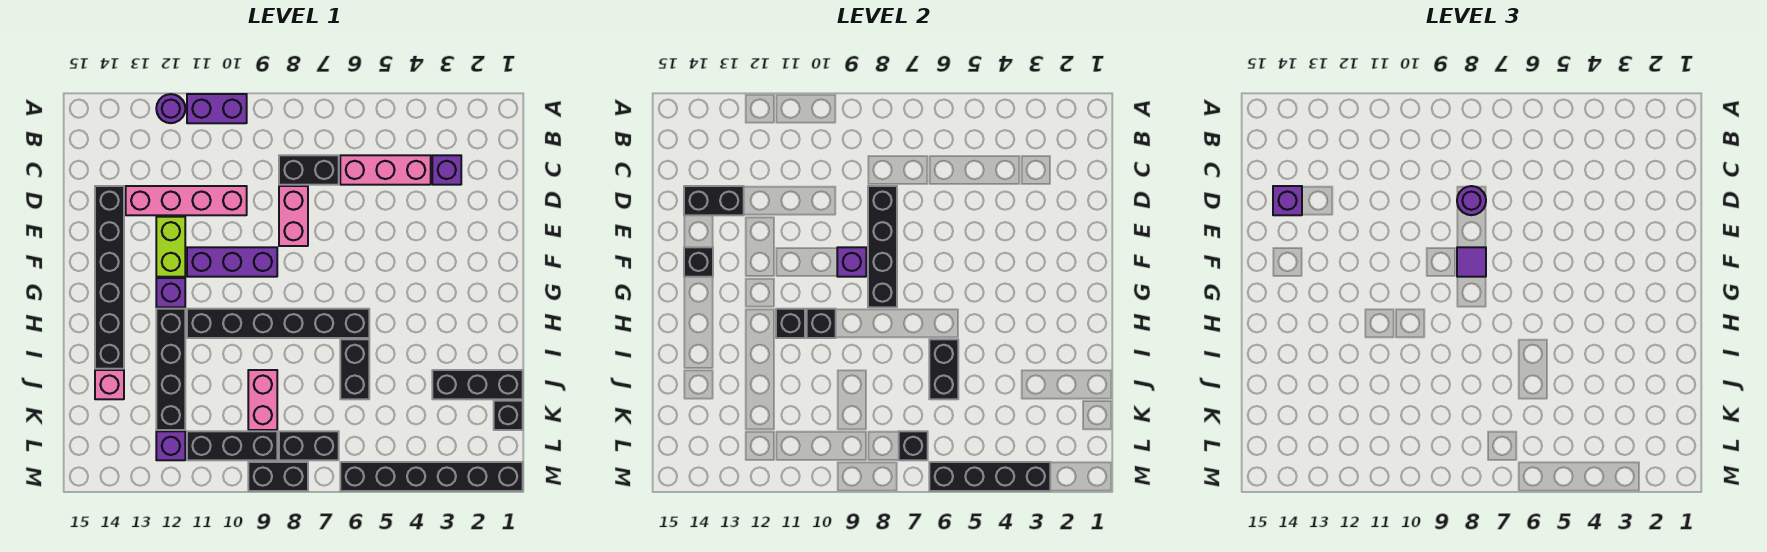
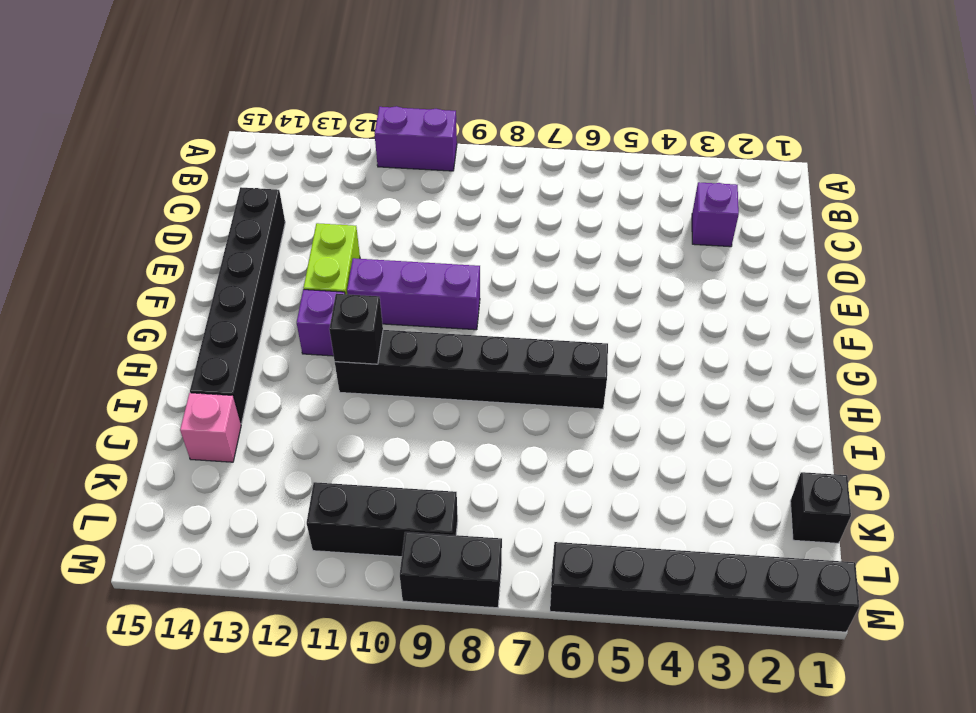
none -> purple 1x1 round brick [156,94,185,123]
none -> pink 1x3 brick [340,155,431,185]
none -> black 1x2 brick [279,155,339,185]
none -> pink 1x2 brick [279,186,308,246]

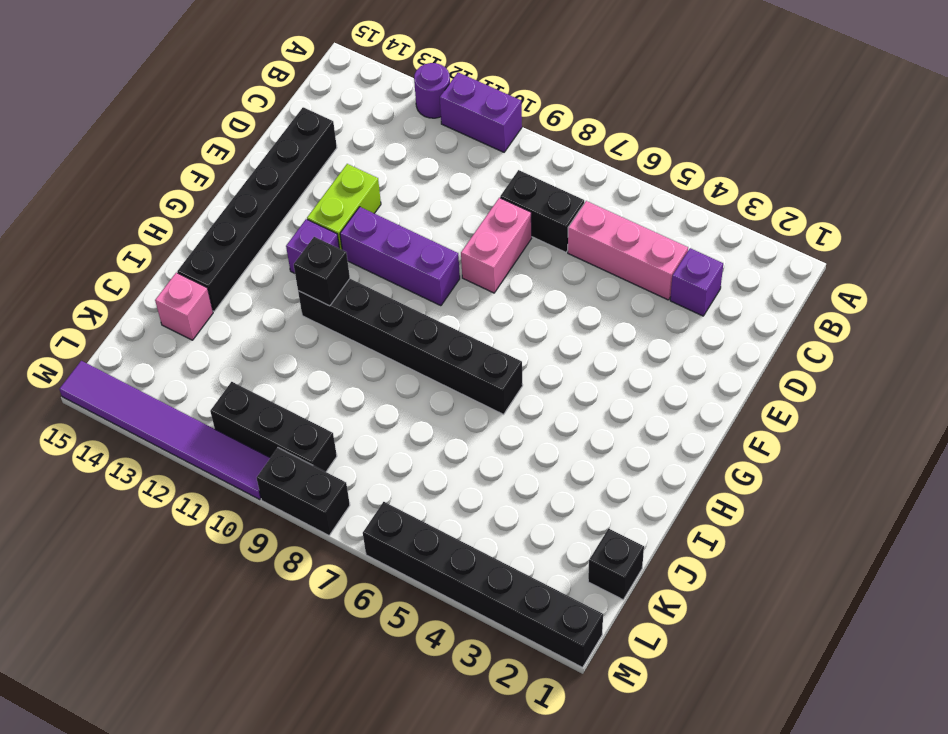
purple 1x6 tile [59,361,270,500] -> none
none -> pink 1x4 brick [126,186,247,215]
none -> black 1x4 brick [156,309,185,430]
none -> black 1x2 brick [340,339,369,399]
none -> black 1x3 brick [432,370,523,399]

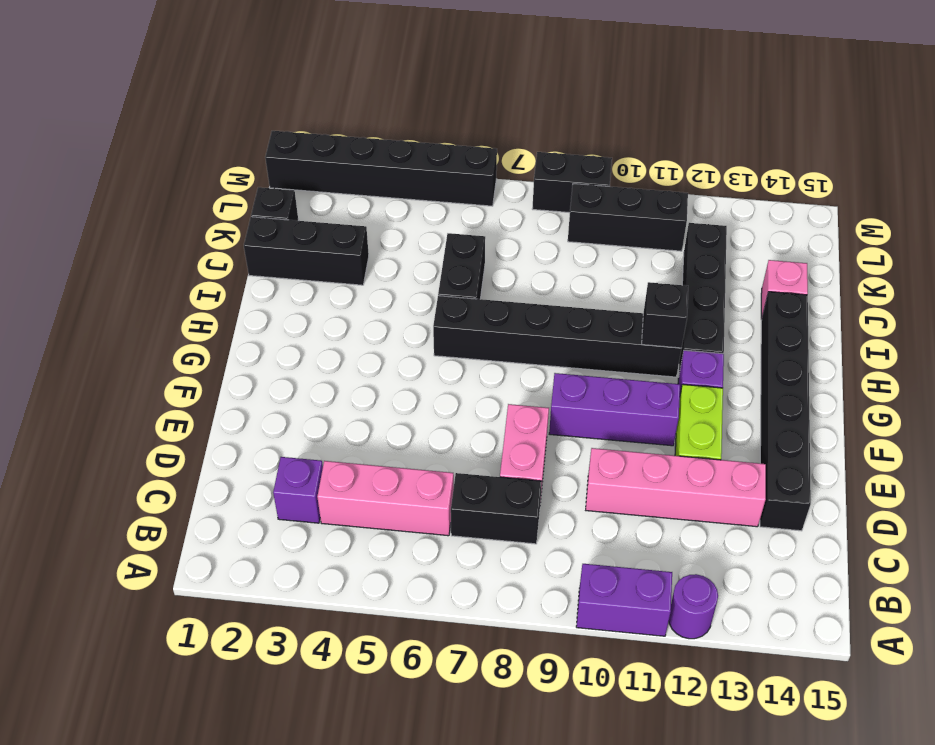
none -> pink 1x2 brick [248,370,277,430]
none -> black 1x2 brick [279,431,339,460]
none -> purple 1x1 brick [156,431,185,460]
none -> black 1x4 brick [868,186,897,307]

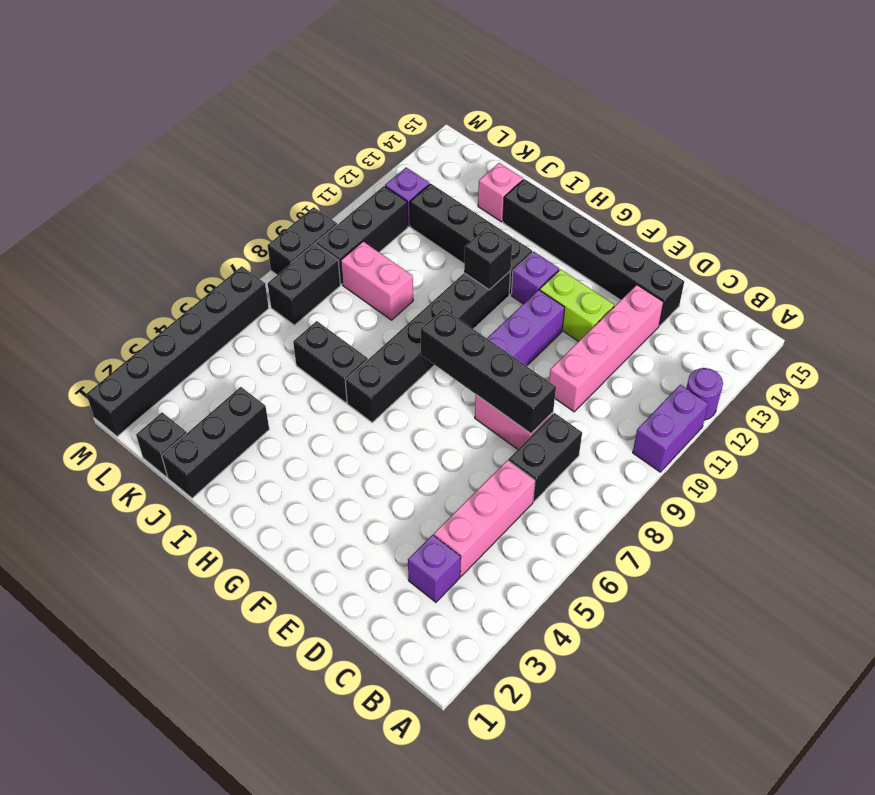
none -> black 1x2 brick [684,186,744,215]
none -> purple 1x1 brick [837,247,866,277]
none -> black 1x1 brick [684,247,713,277]
none -> black 1x1 brick [807,309,836,338]

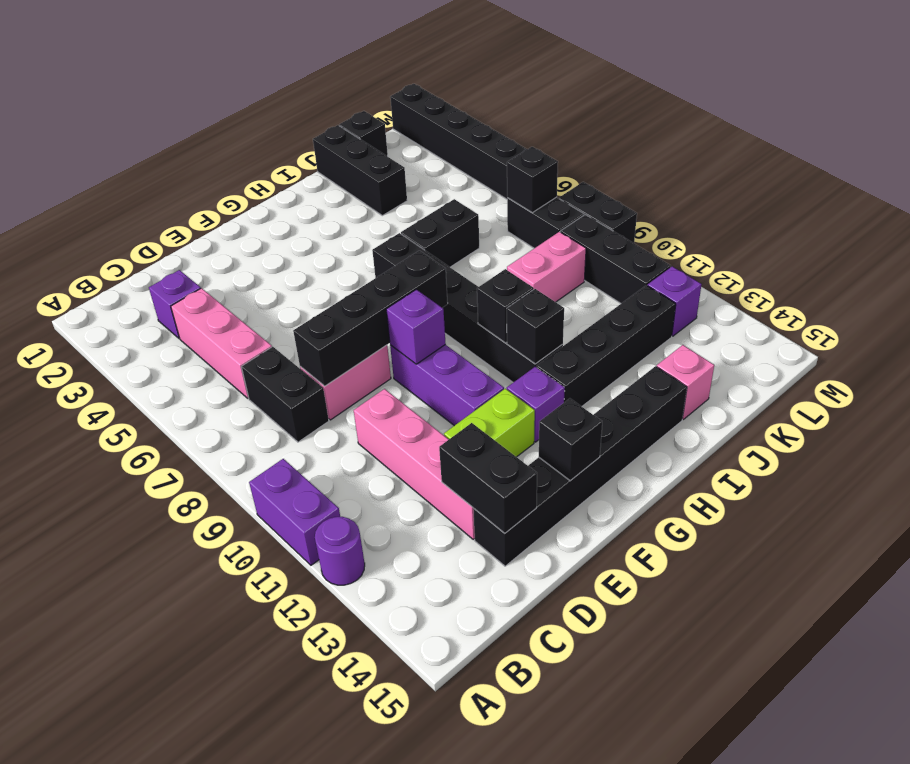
none -> black 1x2 brick [929,339,958,399]
none -> black 1x4 brick [929,462,1050,491]
none -> purple 1x1 round brick [1457,186,1486,215]
none -> purple 1x1 brick [1273,186,1302,215]

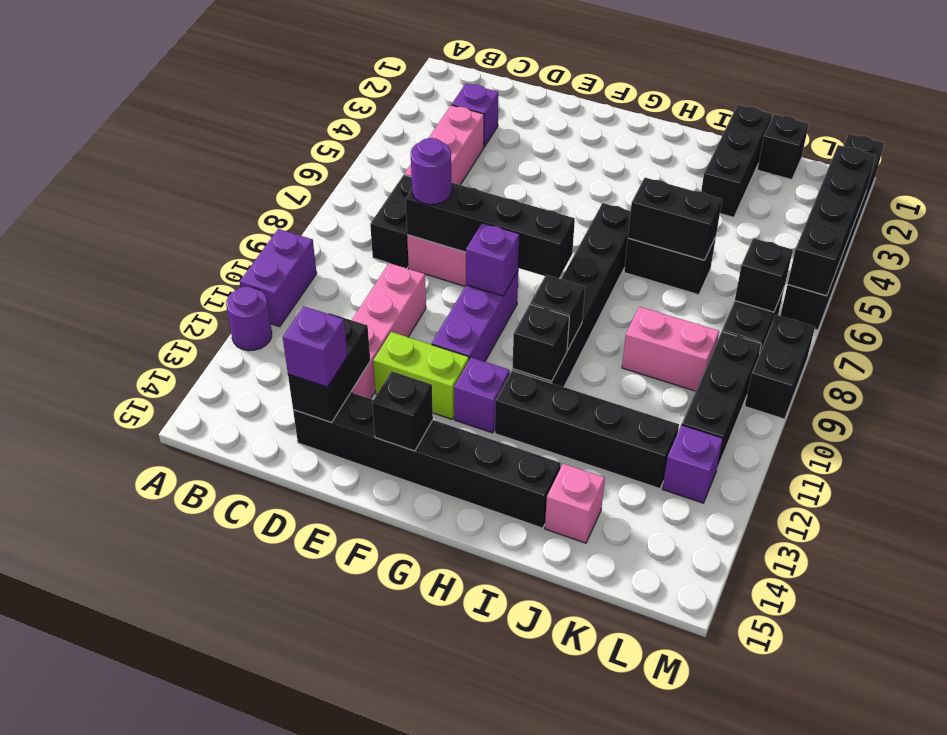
none -> purple 1x1 tile [1457,247,1486,277]

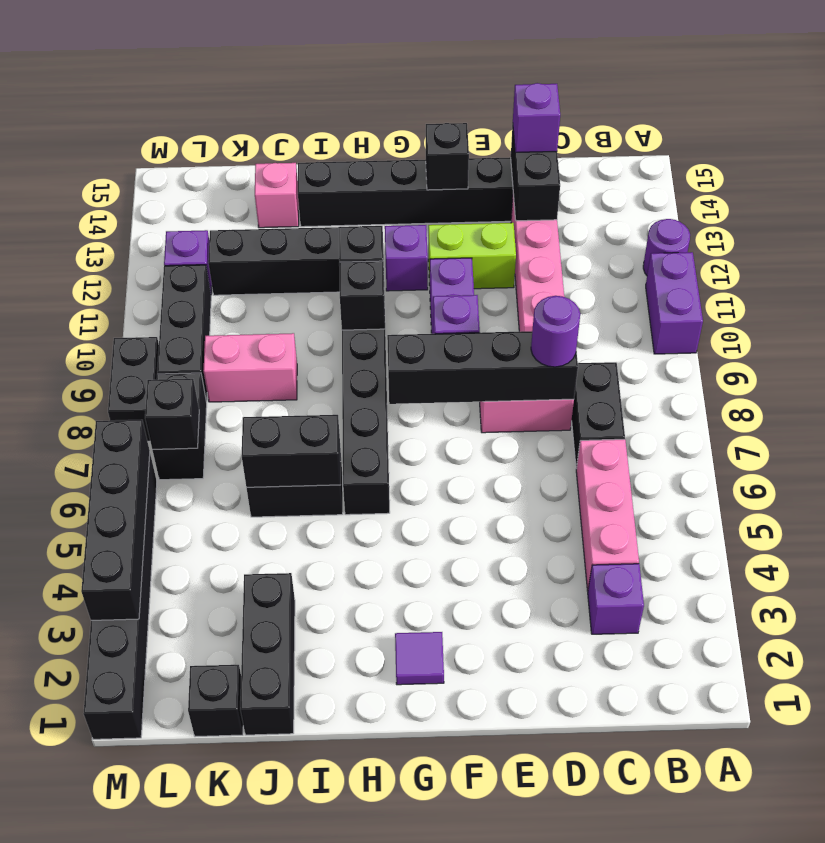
purple 1x1 tile [395,632,444,685] -> purple 1x1 tile moved to [1457,247,1486,277]

